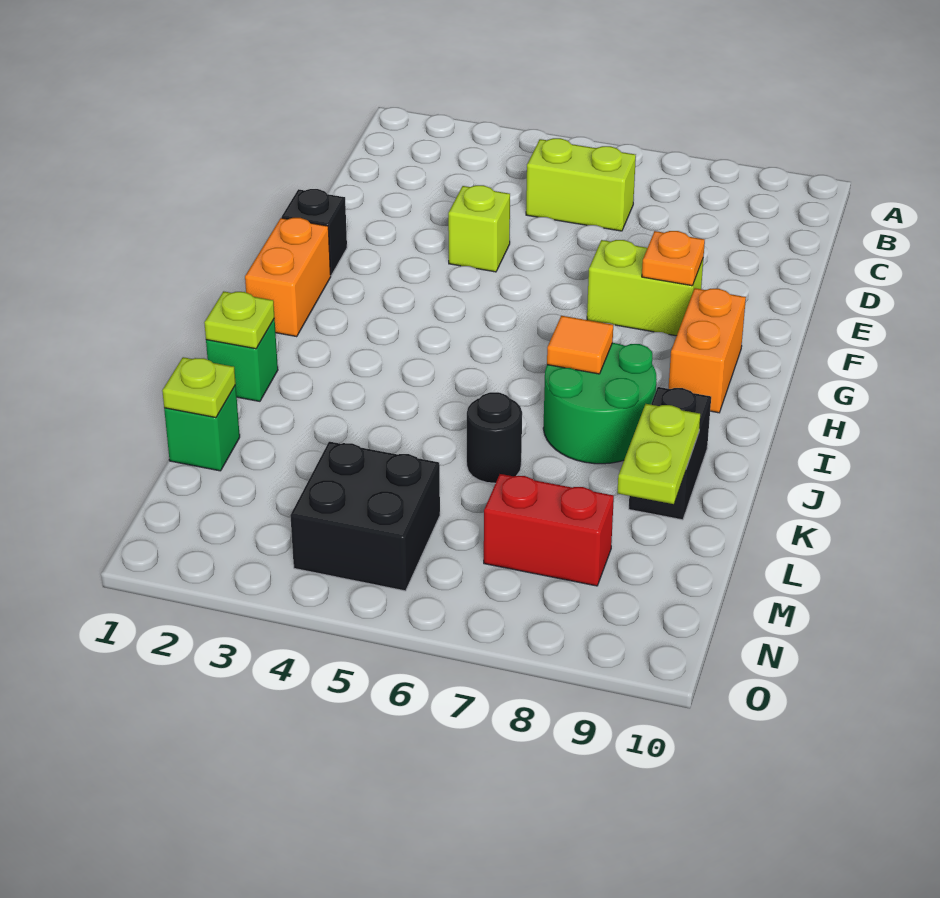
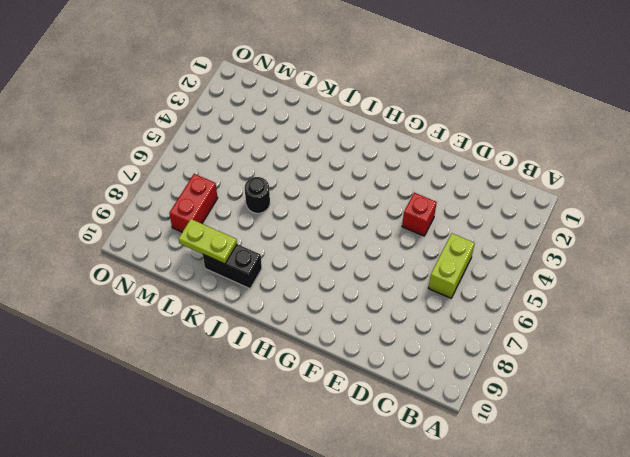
red 1x1 brick [402,193,437,236] -> lime 1x1 brick [448,185,510,272]
none -> black 1x1 brick [282,189,347,275]
none -> lime 1x2 brick [587,240,703,336]
none -> orange 1x2 brick [245,218,331,337]

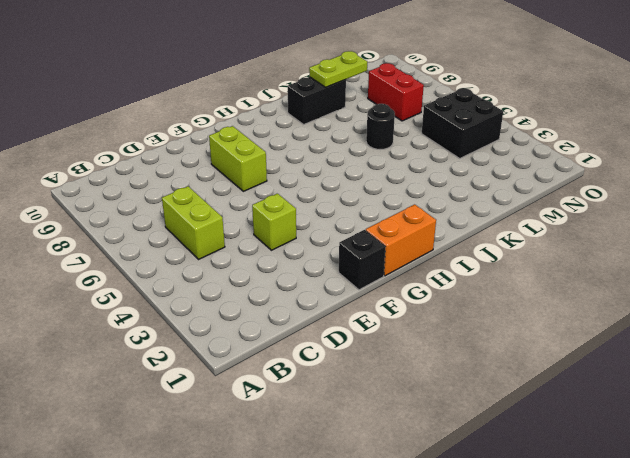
none -> orange 1x2 brick [668,288,746,413]
none -> green 2x2 round brick [543,343,657,464]
none -> green 1x1 brick [206,319,278,401]

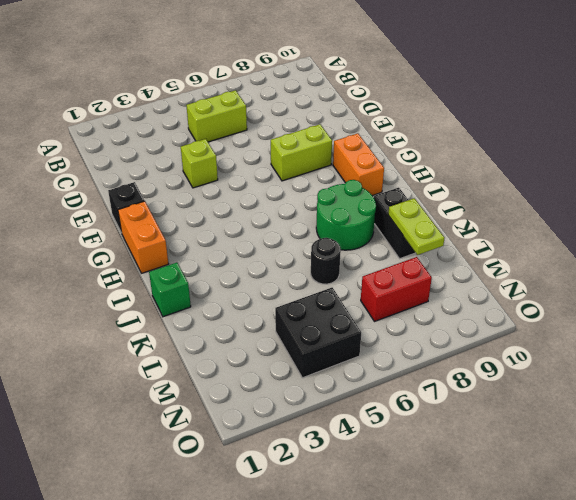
none -> green 1x1 brick [164,385,240,471]
none -> orange 1x1 plate [642,231,705,286]
none -> orange 1x1 tile [547,316,613,374]

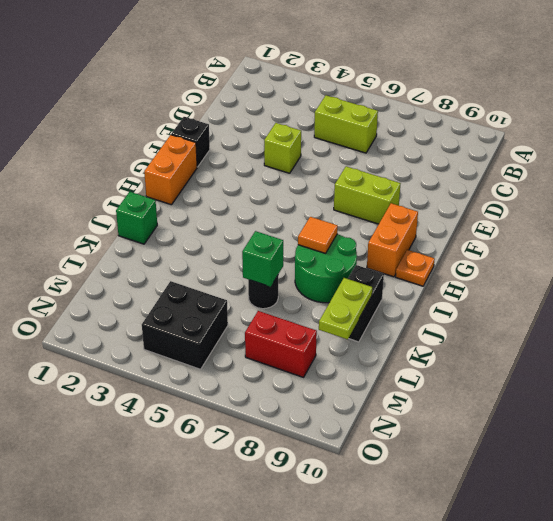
orange 1x1 plate [396,250,435,286] -> orange 1x1 plate moved to [642,231,705,286]
green 1x1 brick [242,231,283,287] -> green 1x1 brick moved to [164,385,240,471]
none -> lime 1x1 plate [204,291,275,349]
none -> lime 1x1 plate [162,357,236,417]

